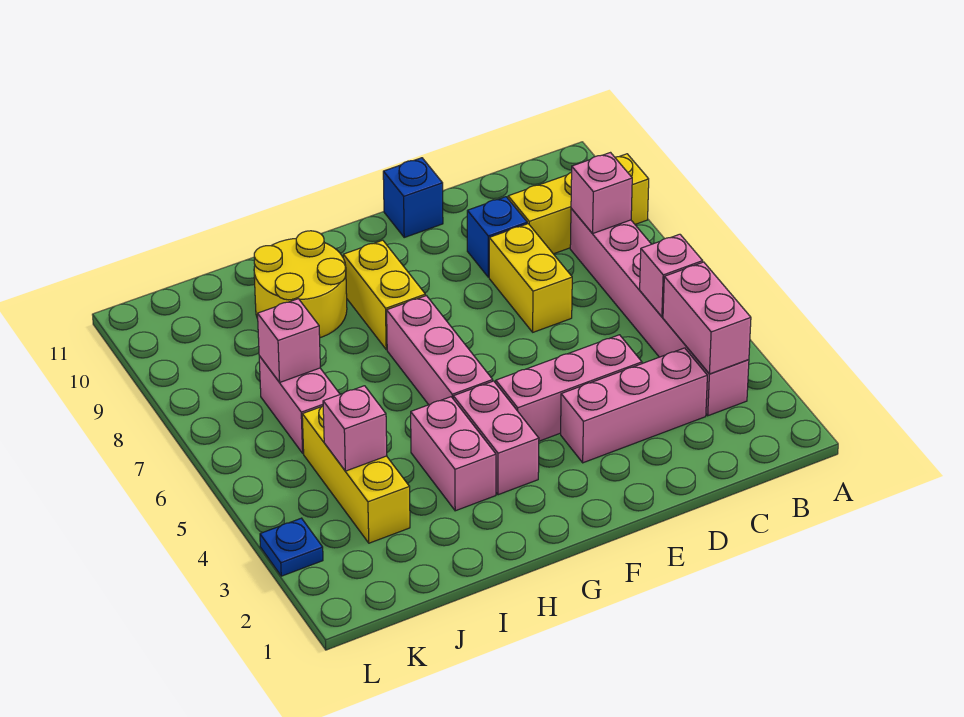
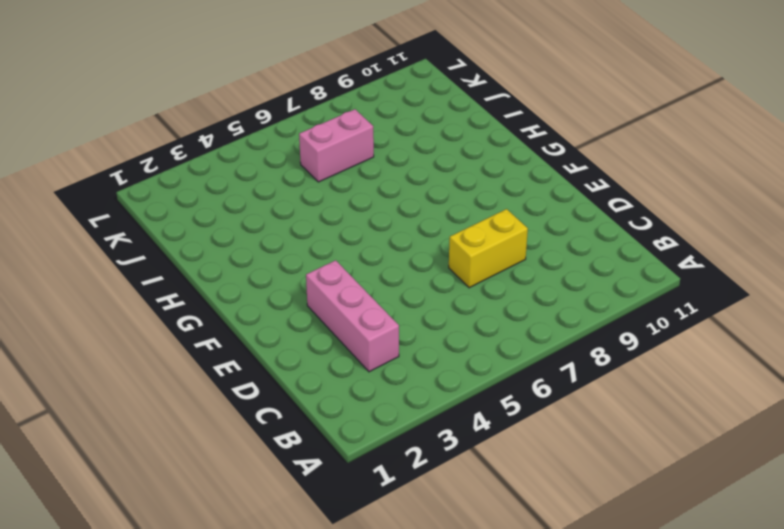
none -> yellow 1x3 brick [508,154,649,254]
none -> pink 1x6 brick [570,209,749,416]
none -> pink 1x3 brick [496,335,642,441]

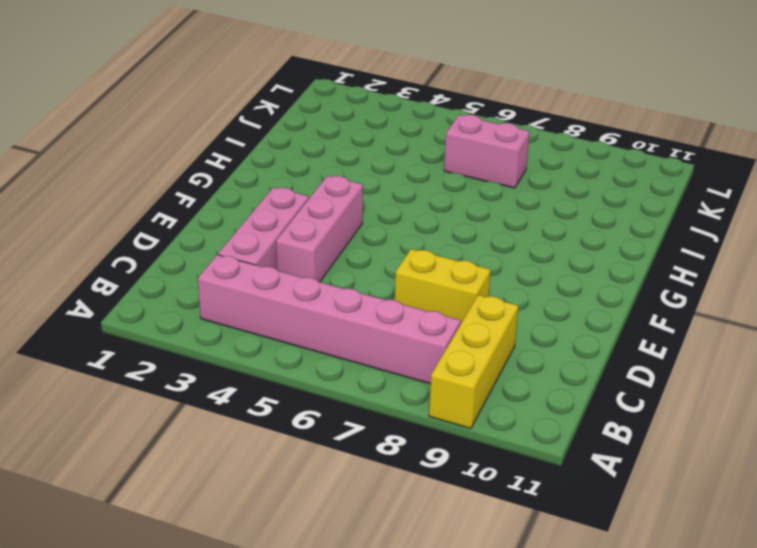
none -> blue 1x1 brick [467,197,527,277]
none -> blue 1x1 brick [383,158,443,237]
none -> pink 1x2 brick [453,381,539,495]

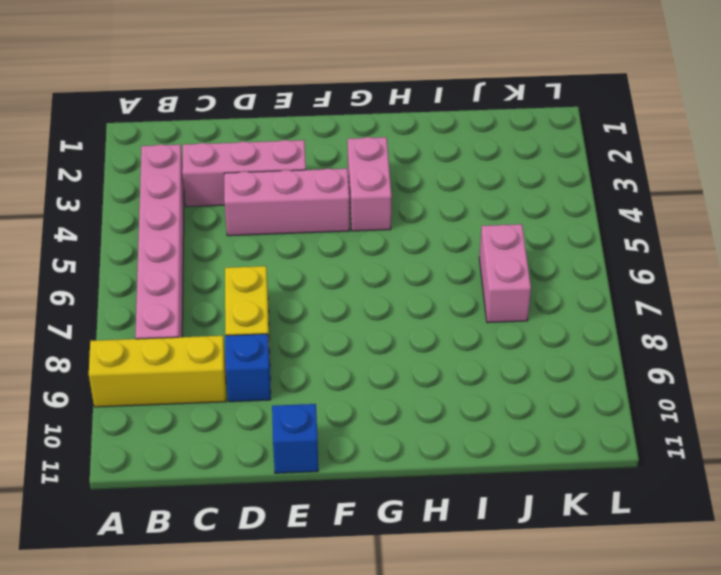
none -> pink 1x3 brick [387,296,493,405]
none -> yellow 1x2 brick [343,240,425,350]
none -> pink 1x2 brick [411,397,496,511]

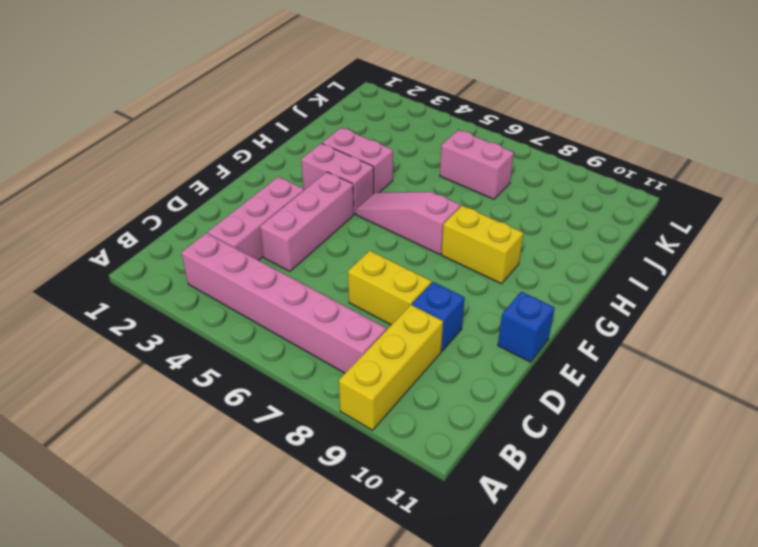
pink 1x3 slope [356,192,460,255] -> pink 1x3 brick [387,296,493,405]
none -> yellow 2x2 round brick [254,231,347,338]
none -> yellow 1x3 brick [302,406,410,543]
none -> blue 1x1 plate [260,518,323,576]

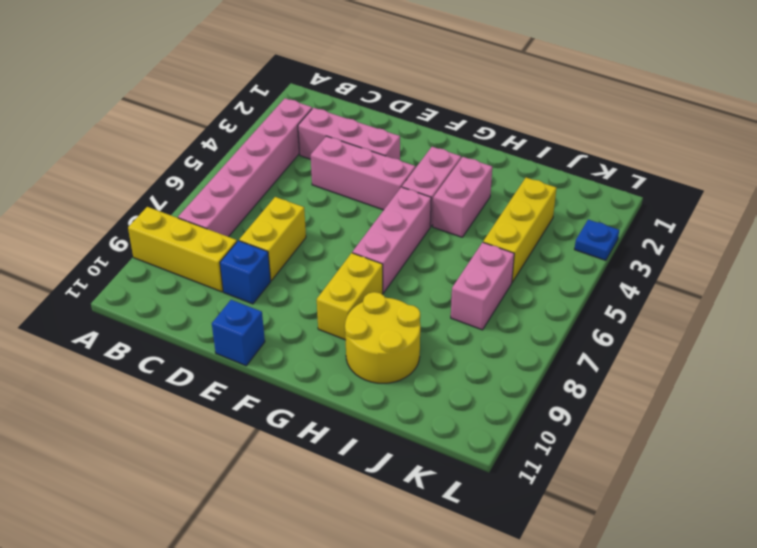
none -> pink 1x2 brick [663,262,751,374]
none -> pink 1x1 brick [640,234,703,317]
none -> pink 1x1 brick [571,153,632,234]

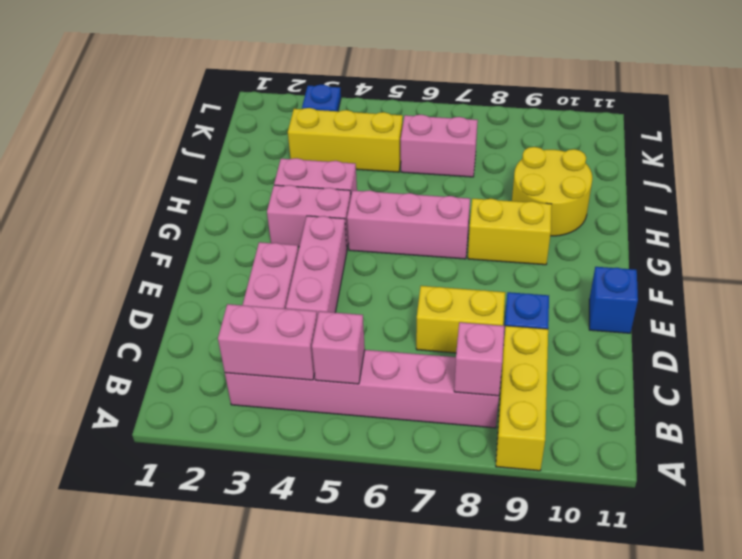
none -> pink 1x1 brick [323,386,387,471]
none -> pink 1x1 brick [258,299,320,382]

